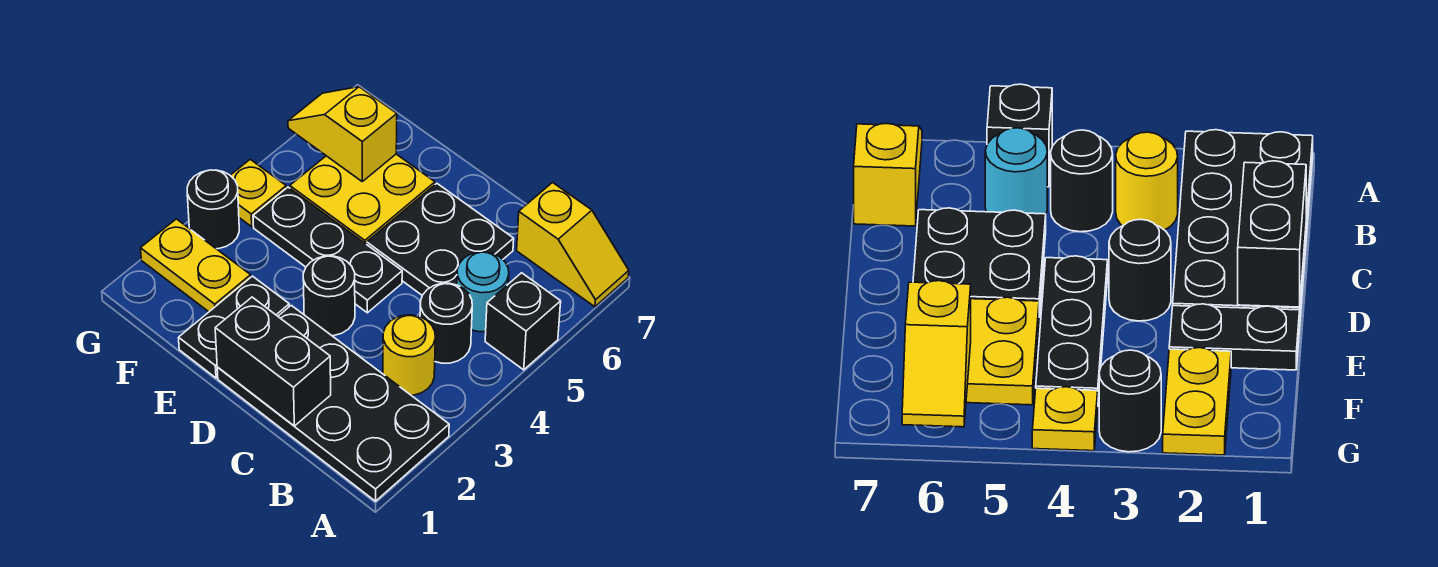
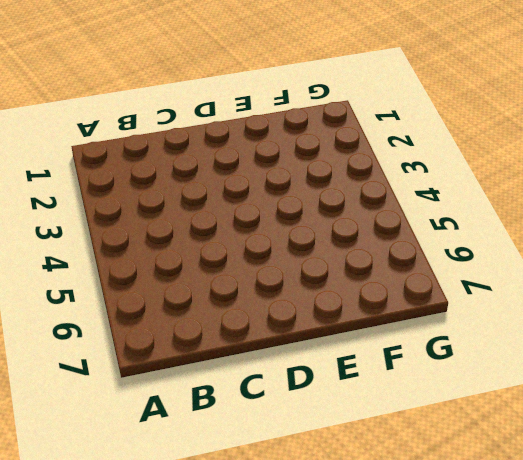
none -> black 2x4 plate [217,305,449,501]
none -> black 1x1 brick [485,273,561,370]
none -> yellow 1x2 slope [517,183,629,307]

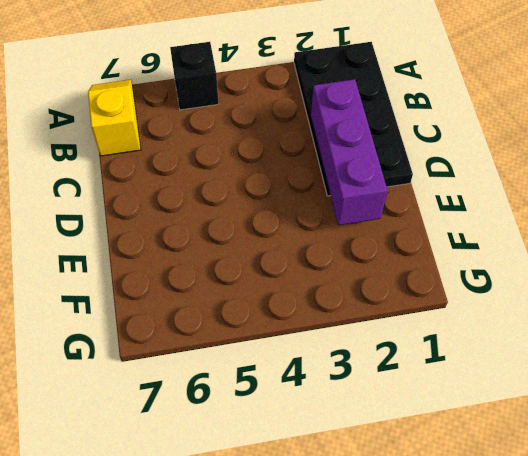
purple 1x3 brick [311,79,387,225] -> none
none -> yellow 1x1 round brick [383,315,435,395]
none -> black 1x1 round brick [420,283,472,363]
none -> cyan 1x1 round brick [457,252,509,332]

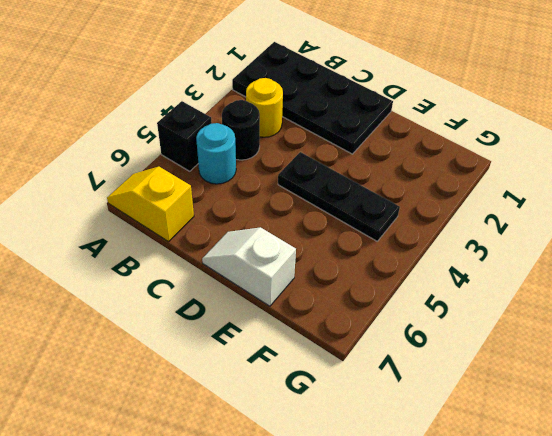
white 1x2 slope [202,227,296,306] -> none
none -> black 2x2 plate [367,183,514,295]
none -> black 1x1 round brick [303,256,355,336]
none -> black 1x2 plate [179,276,289,378]

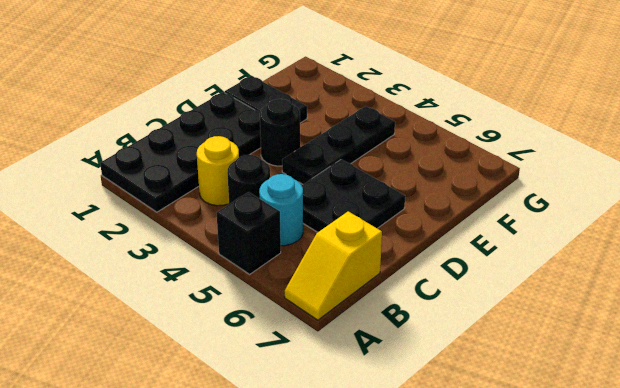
none -> yellow 2x2 plate [290,154,435,244]
none -> yellow 1x2 plate [141,219,251,312]
none -> black 1x1 round brick [187,170,239,249]

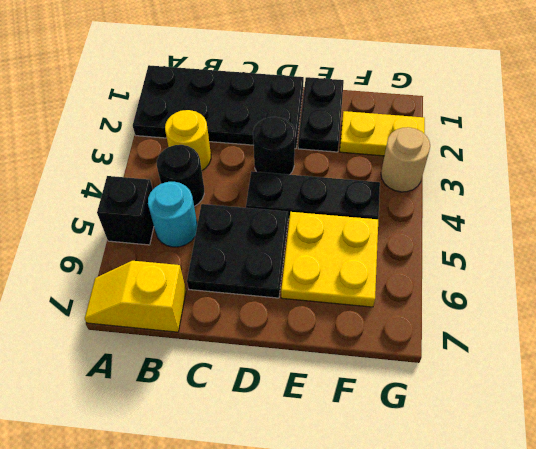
tan 1x1 round brick [381,127,430,192] -> black 1x1 round brick [187,170,239,249]
none -> yellow 1x1 plate [230,159,286,227]
none -> black 1x2 brick [215,297,331,426]
none -> yellow 1x2 slope [288,87,397,181]

